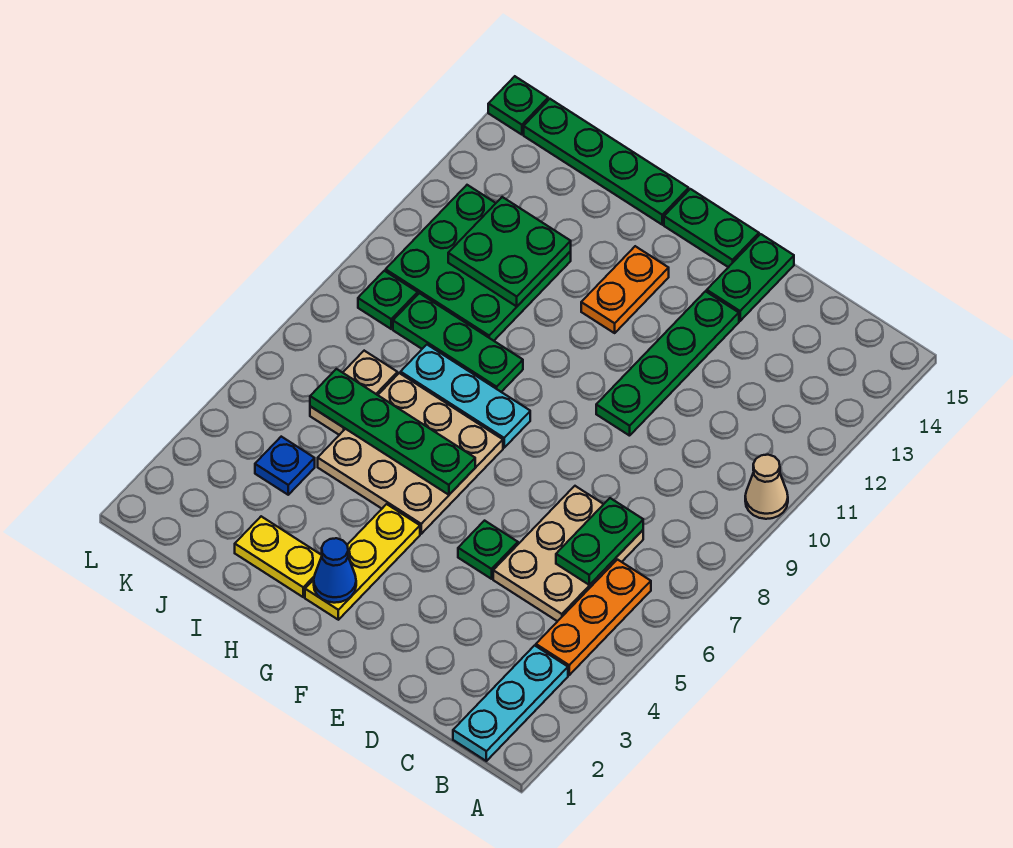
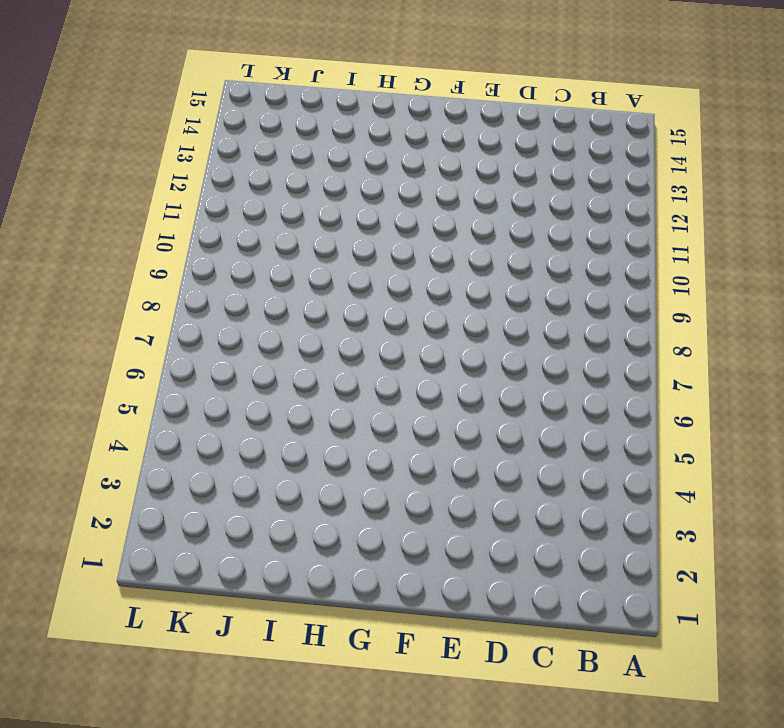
none -> tan 1x1 cone [745,455,788,519]
none -> cyan 1x3 plate [453,645,568,761]
none -> orange 1x3 plate [536,560,651,675]

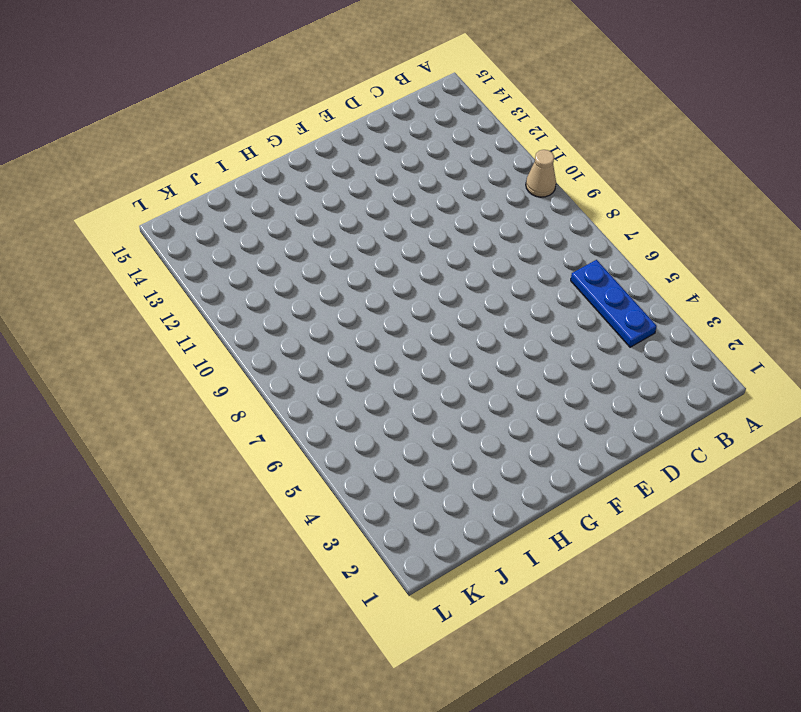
blue 1x3 plate [571,260,657,347] -> orange 1x3 plate [536,560,651,675]
none -> cyan 1x3 plate [453,645,568,761]
none -> tan 2x3 plate [493,486,643,621]
none -> green 1x1 plate [458,521,518,579]

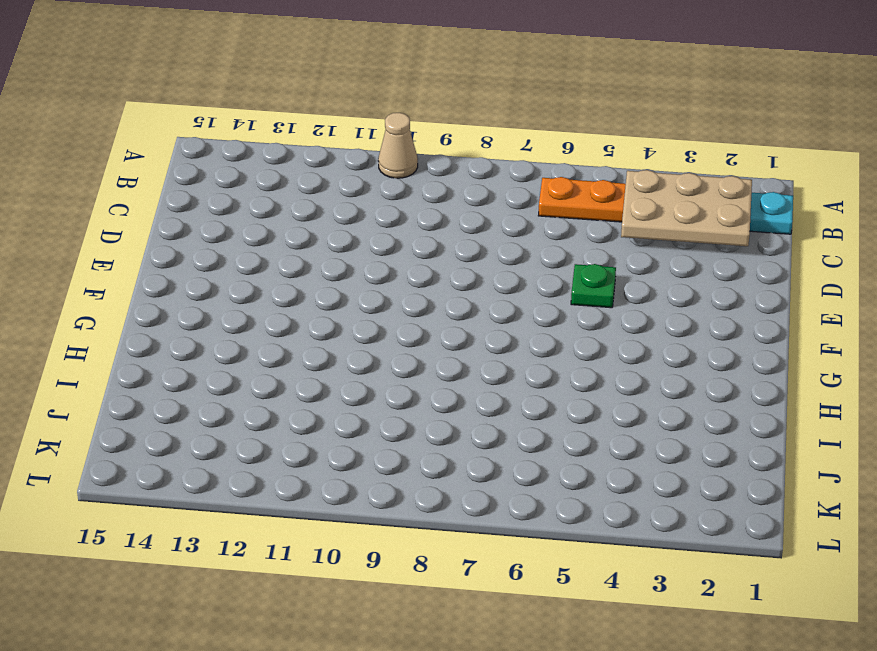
tan 2x3 plate [621,170,752,246] -> tan 2x3 plate moved to [493,486,643,621]
none -> green 1x4 plate [596,291,739,436]
none -> green 1x2 plate [707,234,794,321]
none -> green 1x2 plate [664,189,759,267]

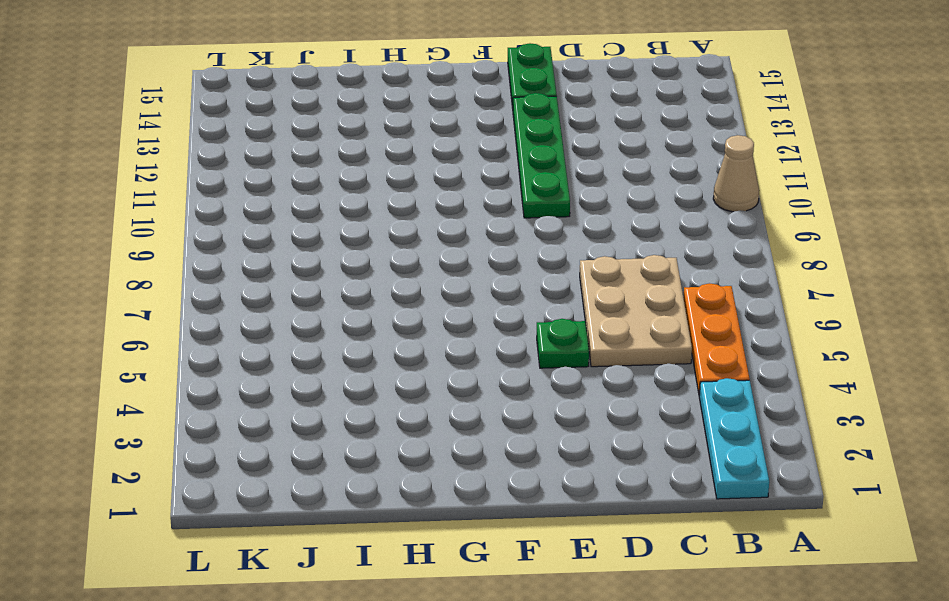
none -> green 1x2 plate [664,189,759,267]
none -> yellow 1x3 plate [305,504,420,620]
none -> tan 3x3 plate [318,373,503,534]

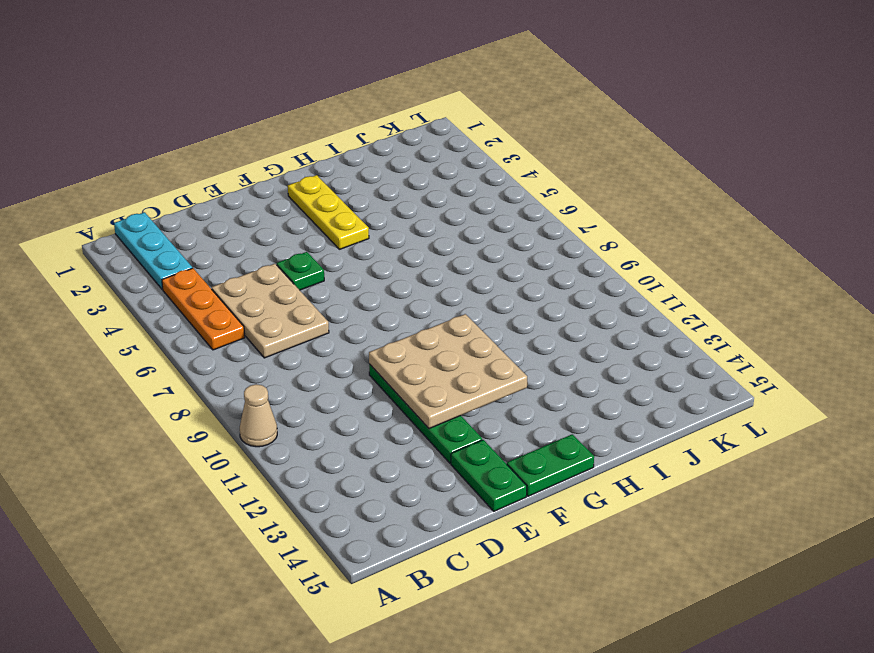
tan 3x3 plate [369,314,527,429] -> tan 3x3 plate moved to [318,373,503,534]
none -> cyan 1x3 plate [401,345,530,448]
none -> orange 1x2 plate [581,246,669,333]
none -> yellow 1x2 plate [235,516,322,597]

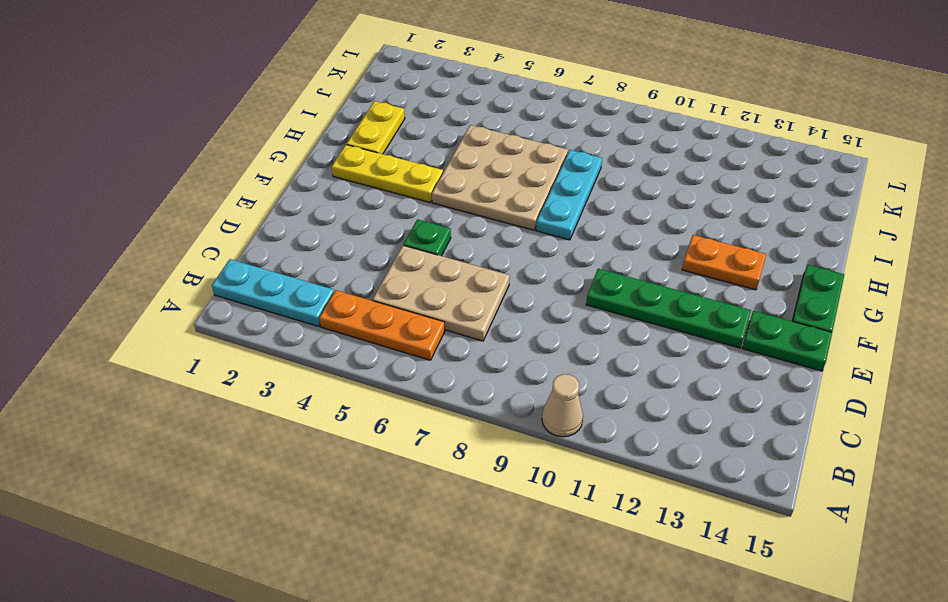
none -> green 1x3 plate [393,293,523,392]
none -> green 1x4 plate [524,99,689,225]
none -> green 3x3 plate [386,185,571,341]

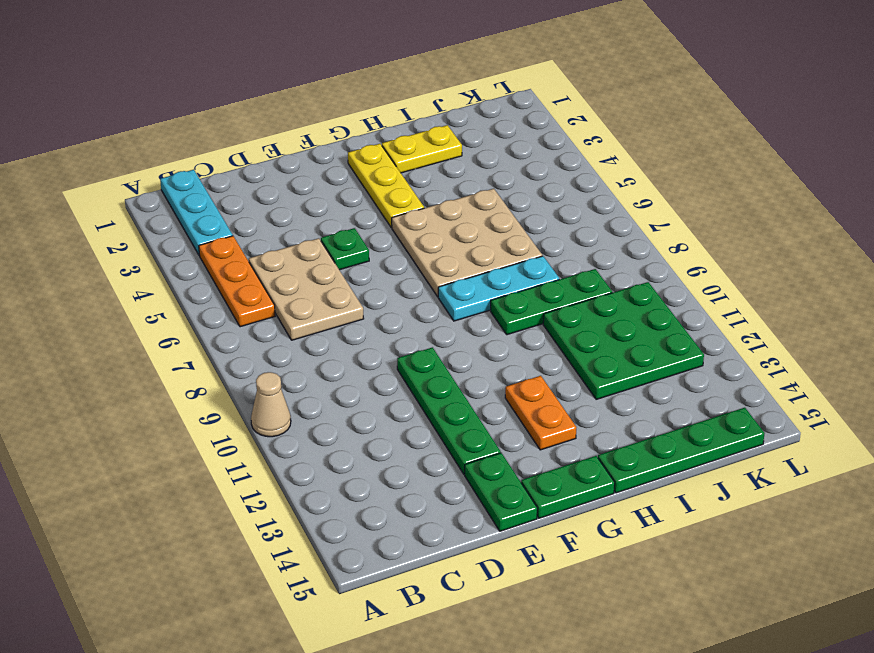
none -> blue 1x1 plate [255,437,315,495]
none -> tan 1x2 plate [310,351,398,435]
none -> green 1x1 plate [358,271,418,329]

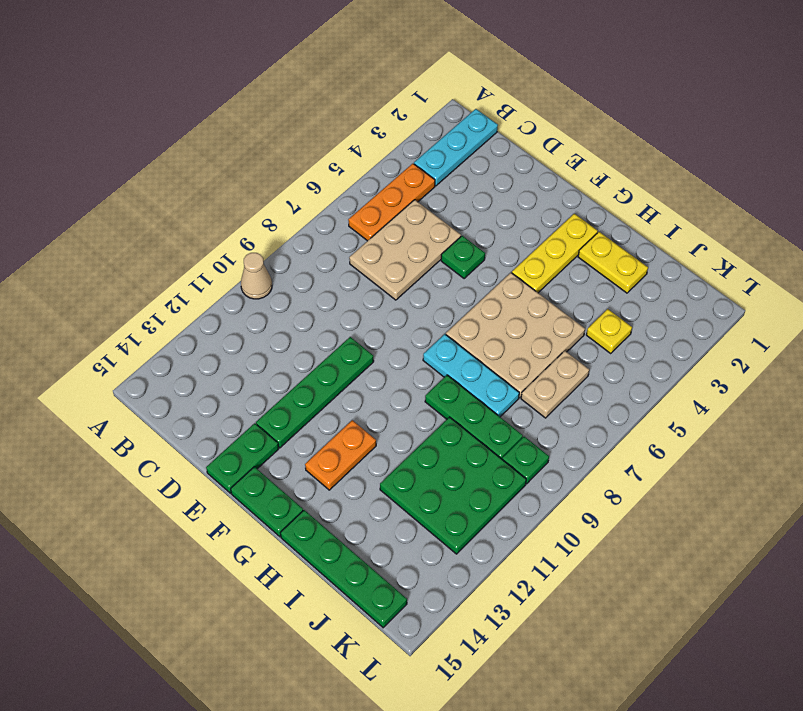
yellow 1x1 plate [586,309,632,354] -> blue 1x1 plate [255,437,315,495]
none -> green 1x1 plate [488,76,548,135]
none -> green 1x2 plate [556,498,643,585]
none -> blue 1x1 cone [314,538,356,603]

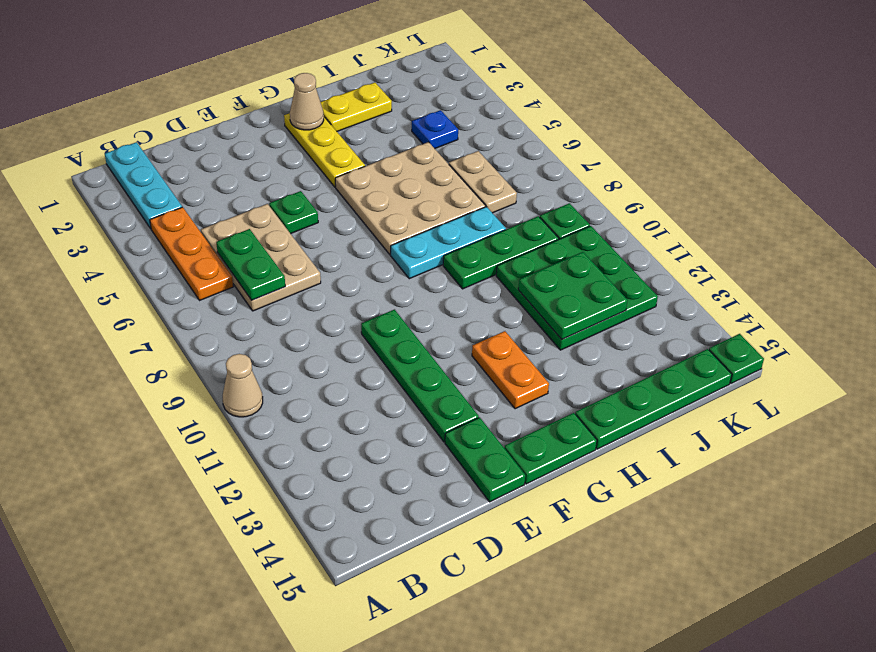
tan 1x1 cone [290,73,324,130] -> blue 1x1 cone [314,538,356,603]
none -> green 1x4 plate [310,369,475,495]

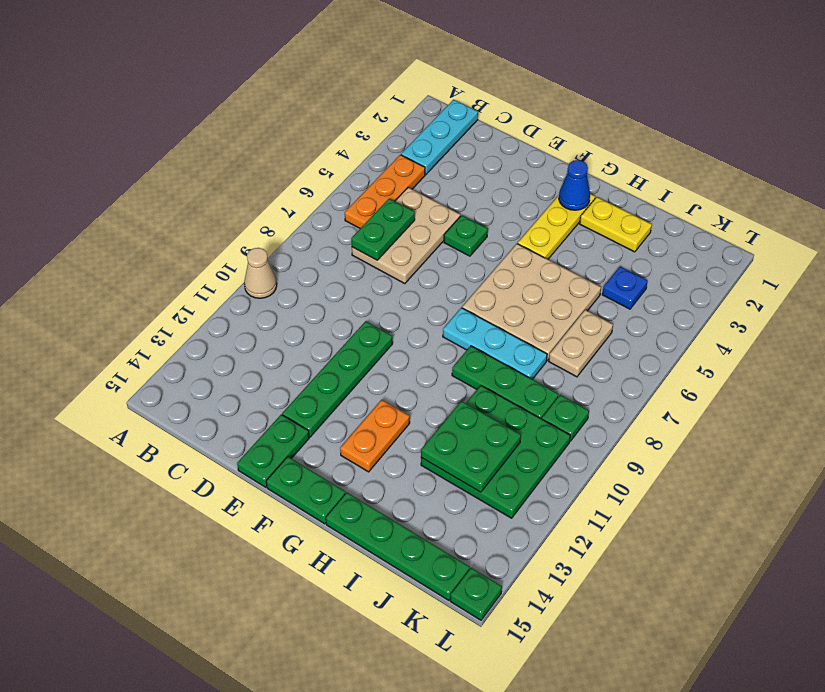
none -> green 1x4 plate [310,369,475,495]

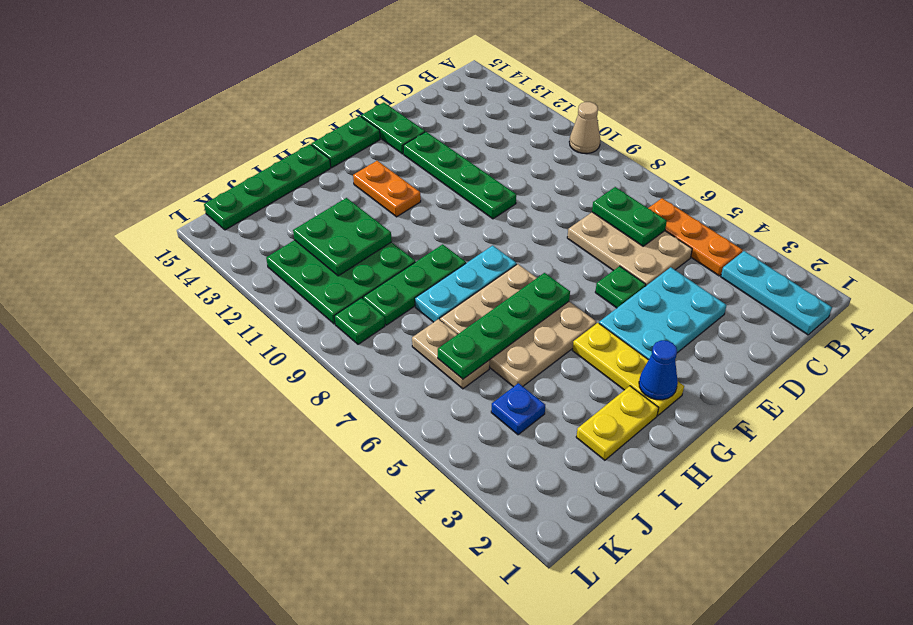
cyan 2x3 plate [599,267,727,360] -> none
none -> green 1x1 plate [488,76,548,135]

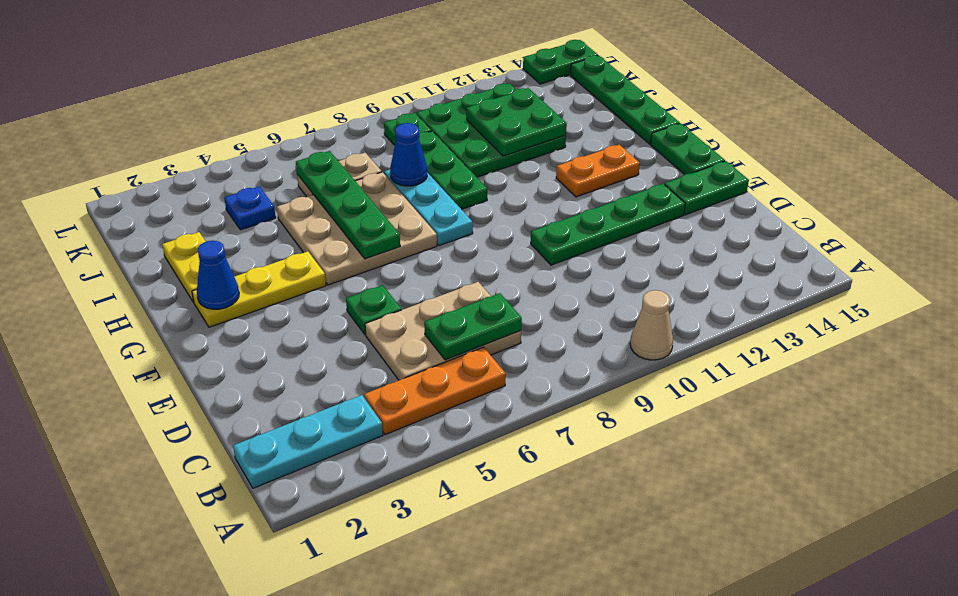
blue 1x1 cone [390,123,427,186] -> none
green 1x2 plate [523,40,598,84] -> green 1x1 plate [488,76,548,135]

